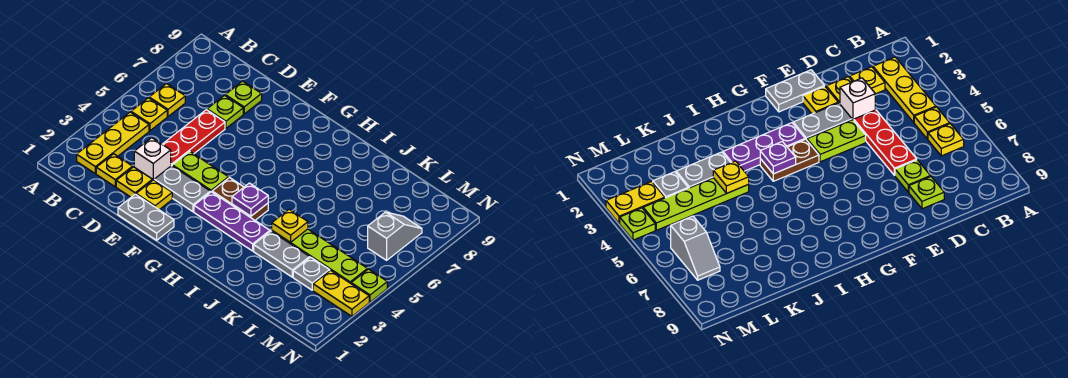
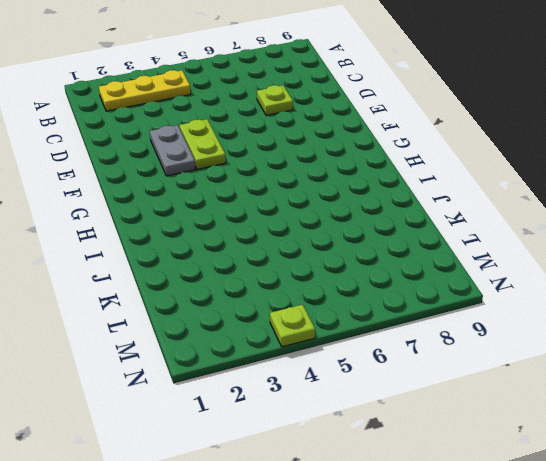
none -> yellow 1x1 plate [131,98,167,131]
none -> yellow 1x1 plate [149,84,185,116]
none -> yellow 1x1 plate [96,154,133,187]

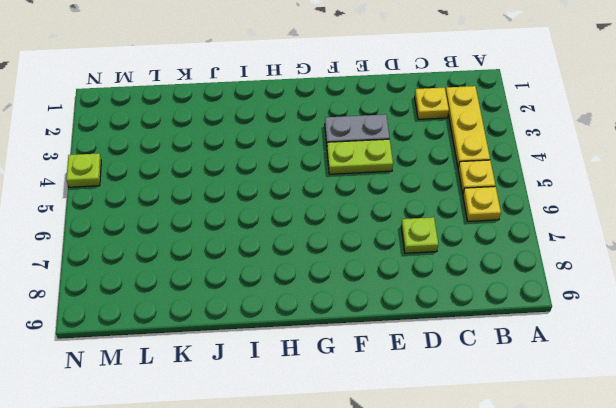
none -> yellow 1x1 plate [116,167,152,197]
none -> white 1x1 brick [134,138,171,180]
none -> red 1x3 plate [162,110,225,166]

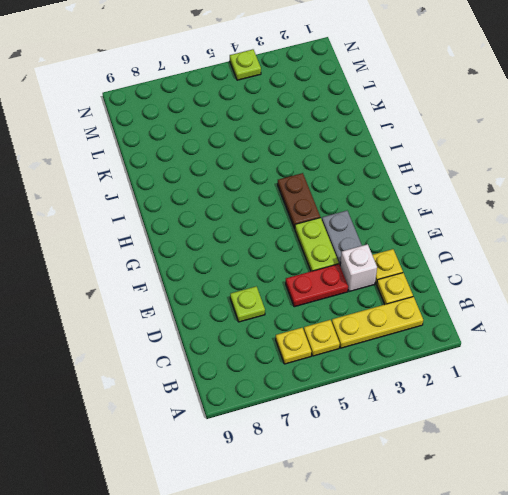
red 1x2 plate [286,264,348,307] -> red 1x3 plate [162,110,225,166]
none -> lime 1x1 plate [225,81,262,114]
none -> grey 1x2 plate [118,194,174,240]
none -> yellow 1x1 plate [136,180,172,210]

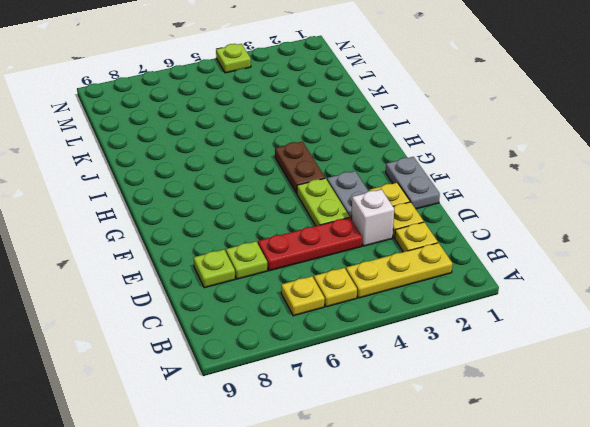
none -> purple 1x3 plate [194,192,270,251]
none -> grey 1x2 plate [254,231,310,277]
none -> lime 1x4 plate [272,229,368,283]

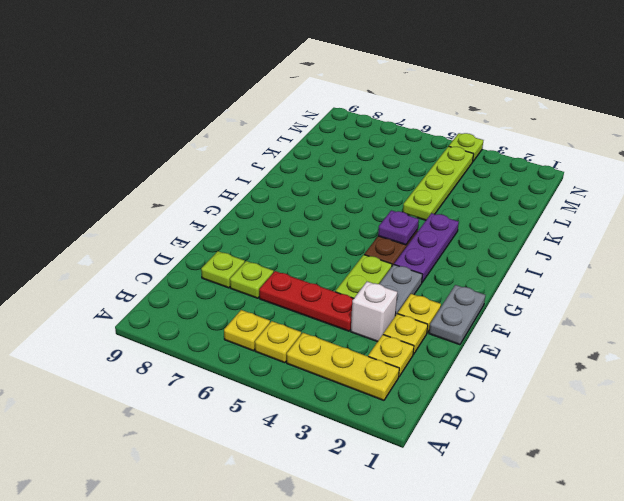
none -> grey 1x2 plate [254,231,310,277]
none -> grey 1x1 plate [293,257,330,290]
none -> yellow 1x2 plate [313,270,369,316]

